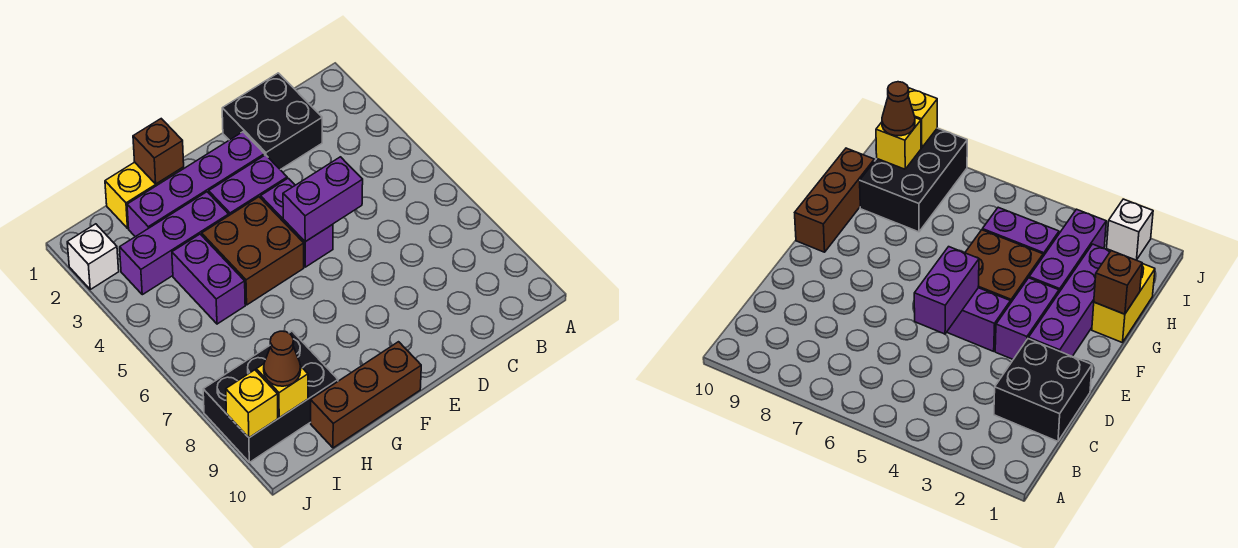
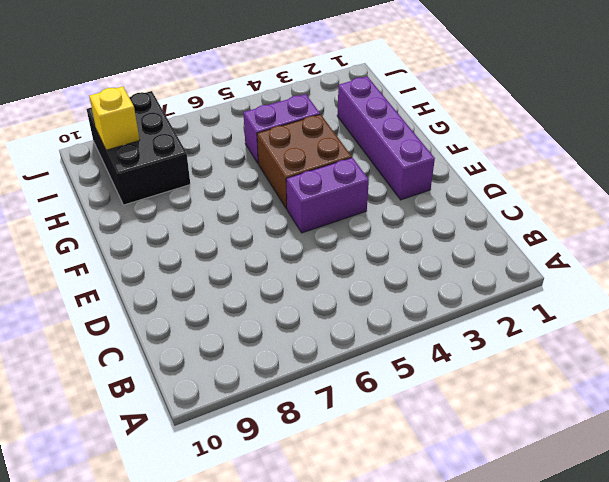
none -> black 2x2 brick [222,73,322,170]
none -> purple 1x2 brick [209,155,287,215]
none -> brown 1x3 brick [311,342,421,448]

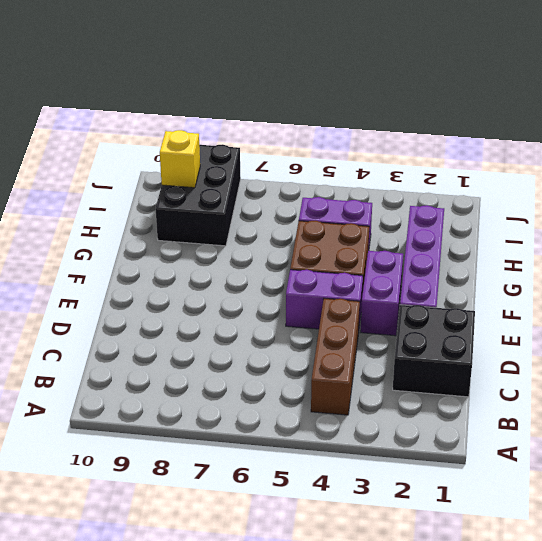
brown 1x3 brick [311,298,360,415] -> brown 1x3 brick moved to [311,342,421,448]
none -> yellow 1x2 brick [105,162,184,228]
none -> purple 1x3 brick [120,192,229,295]
none -> white 1x1 brick [67,224,119,289]

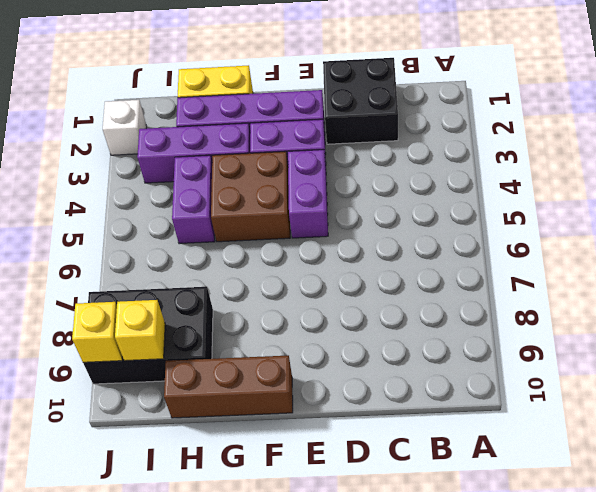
none -> purple 1x2 brick [283,157,363,242]
none -> brown 1x1 brick [133,119,184,184]
none -> brown 1x1 cone [264,331,301,386]

